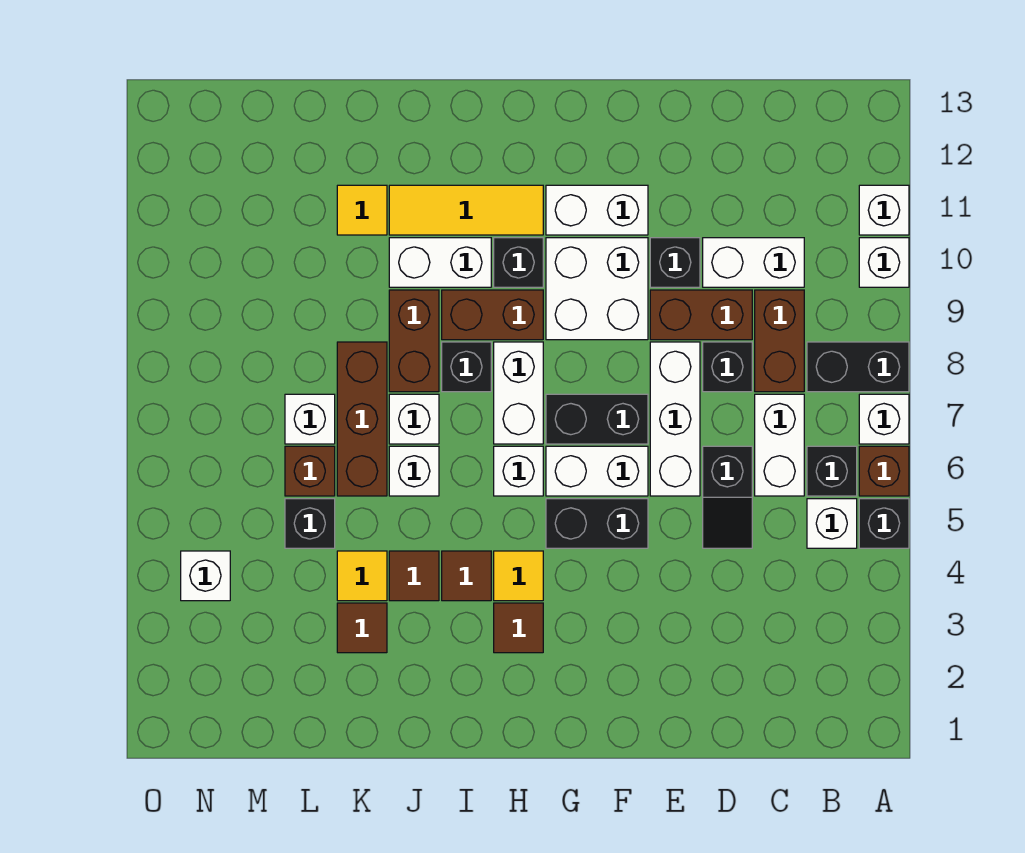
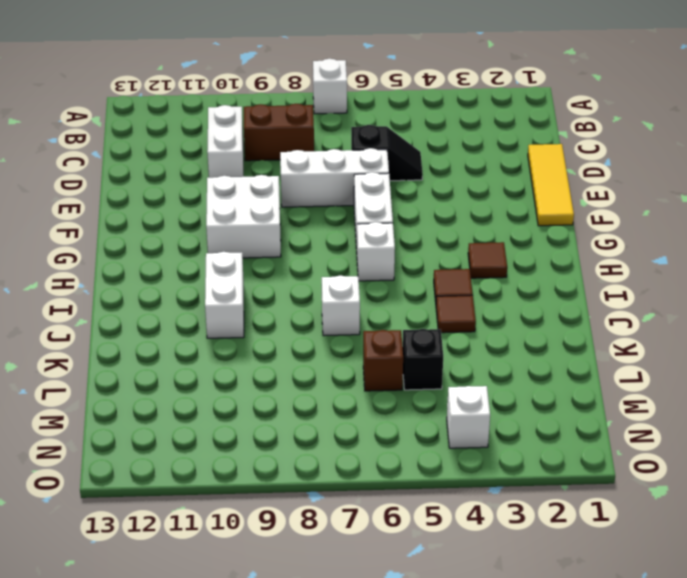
yellow 1x3 tile [528,144,574,226] -> yellow 1x3 tile moved to [389,185,543,235]
none -> black 1x1 brick [859,499,909,548]
none -> brown 1x1 brick [859,446,909,496]
none -> black 1x2 brick [807,342,909,392]
none -> white 1x1 brick [859,238,909,287]

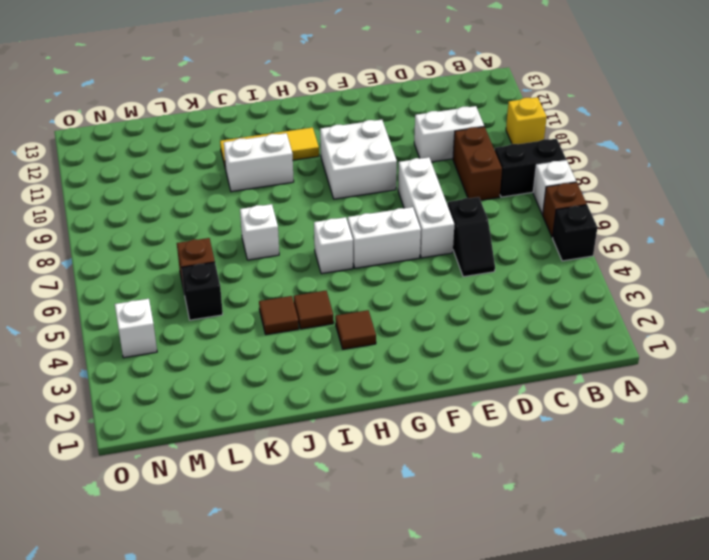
yellow 1x1 brick [506,97,547,144] -> white 1x1 brick [859,238,909,287]
none -> white 1x1 brick [859,185,909,235]
none -> white 1x1 brick [807,499,857,548]
none -> black 1x1 brick [807,446,857,496]
none -> white 1x2 brick [755,394,804,496]

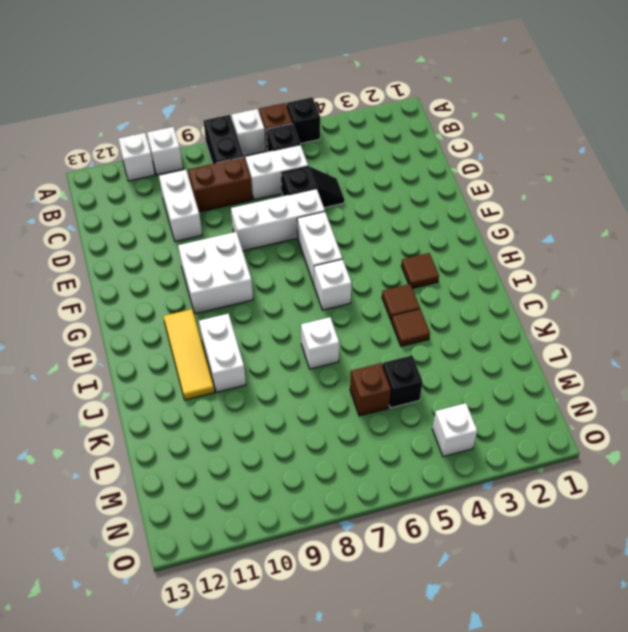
none -> white 1x1 brick [807,499,857,548]
none -> black 1x1 brick [703,342,752,392]
none -> brown 1x2 brick [650,290,752,340]
none -> black 1x1 brick [650,238,700,287]

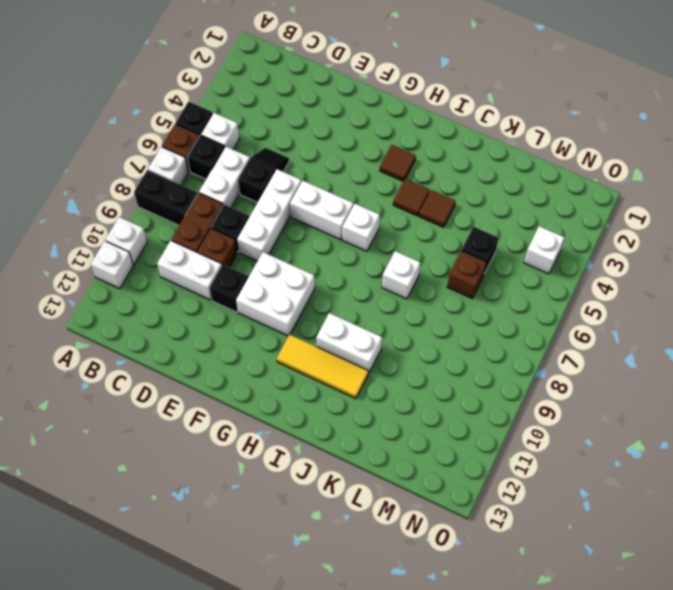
brown 1x1 brick [197,228,237,267] -> brown 1x2 brick [650,290,752,340]
none -> black 1x2 brick [546,499,648,548]
none -> black 1x2 brick [546,394,648,444]
none -> white 1x2 brick [546,185,648,235]
none -> yellow 1x1 tile [494,551,543,601]

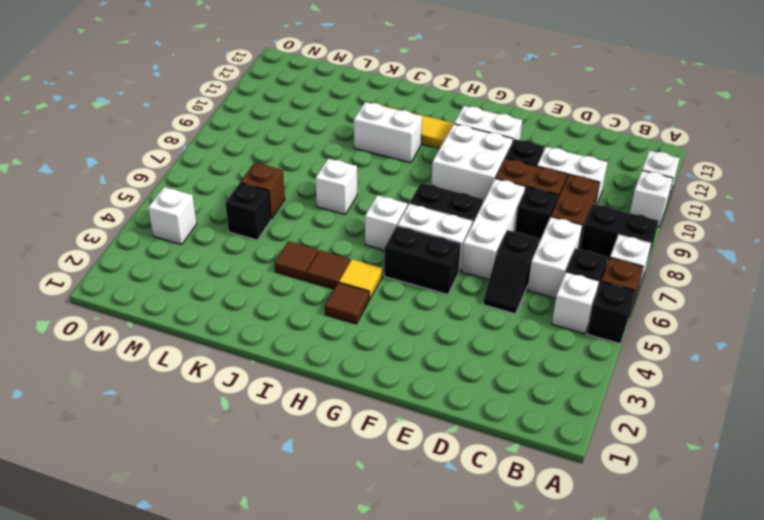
none -> white 1x2 brick [494,342,543,444]
none -> brown 1x2 brick [442,290,543,340]
none -> black 1x1 brick [494,238,543,287]
none -> black 1x1 brick [442,342,491,392]

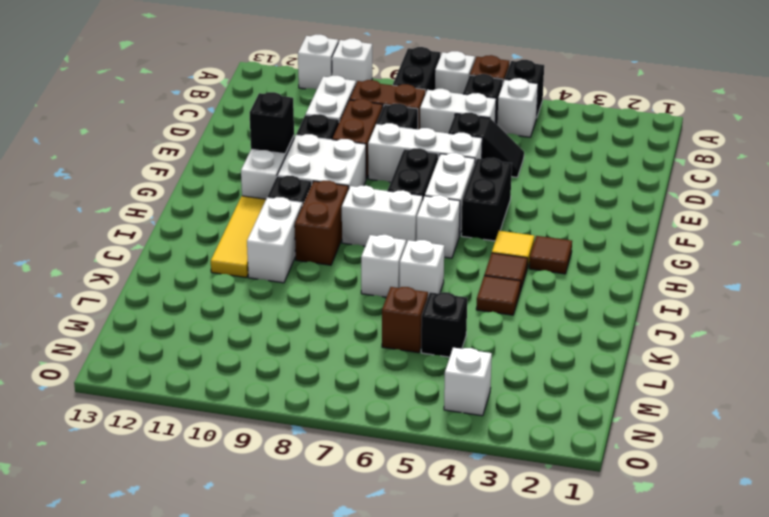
black 1x1 brick [250,92,294,154] -> black 1x1 brick moved to [442,342,491,392]
none -> brown 1x2 brick [389,290,439,392]
none -> brown 1x1 tile [337,603,387,653]
none -> yellow 1x1 tile [337,551,387,601]
none -> brown 1x3 brick [337,342,387,496]

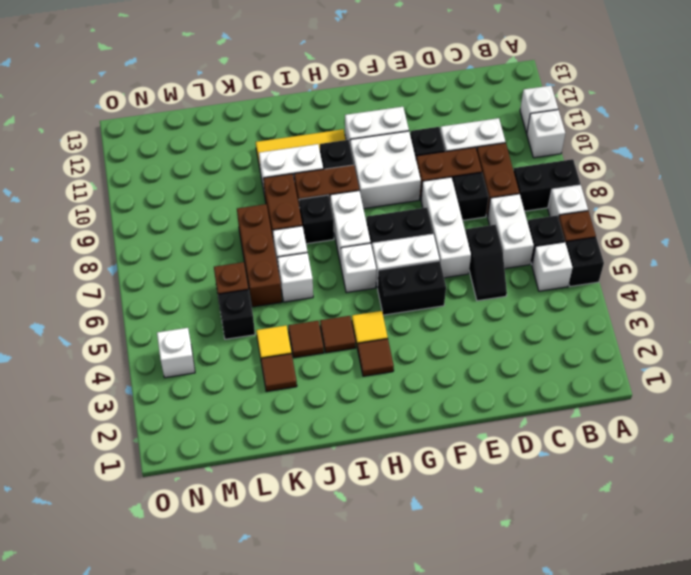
none -> yellow 1x1 tile [337,185,387,235]
none -> white 1x1 brick [285,394,335,444]

